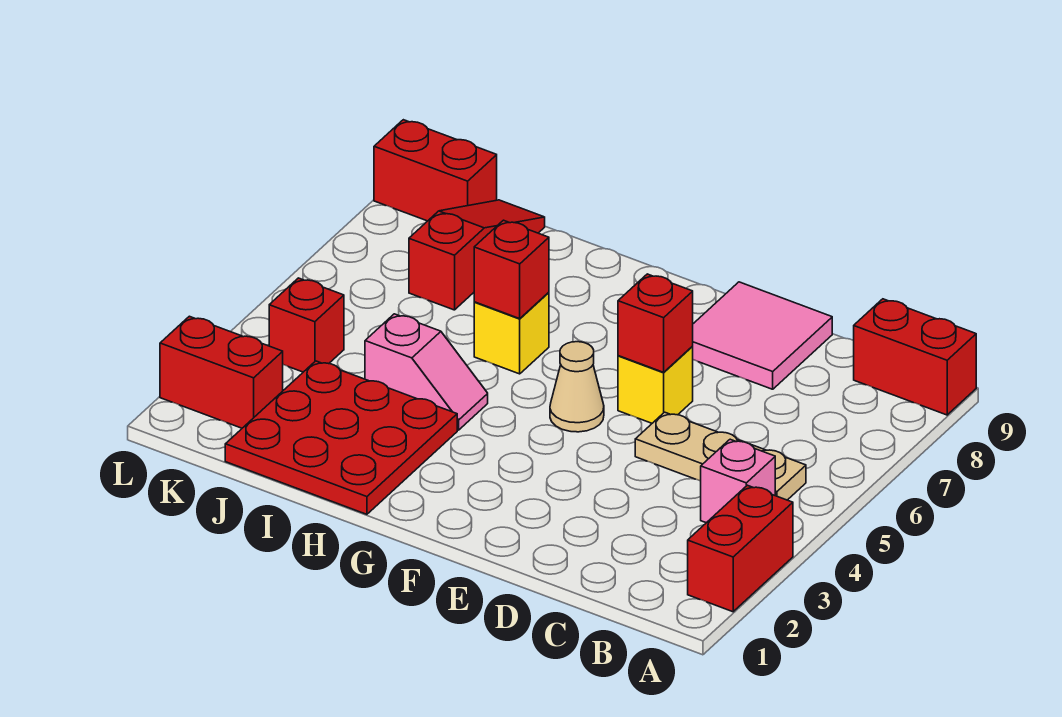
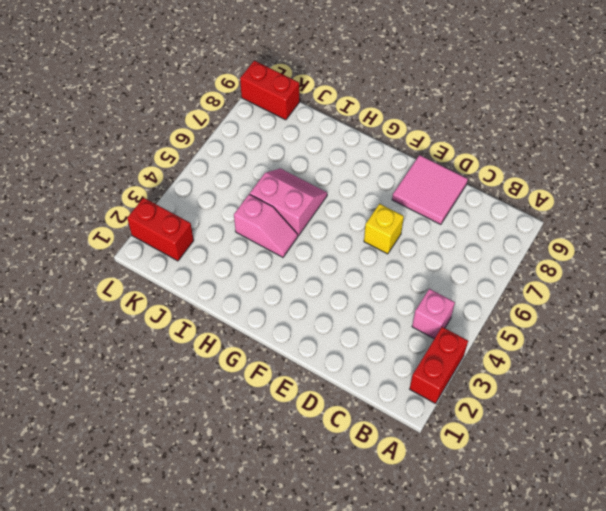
pink 2x2 slope [250,169,327,236] -> yellow 1x1 brick [474,292,549,374]
none -> red 1x2 brick [854,299,976,415]
none -> tan 1x3 plate [635,412,806,500]
none -> tan 1x1 cone [550,342,604,432]

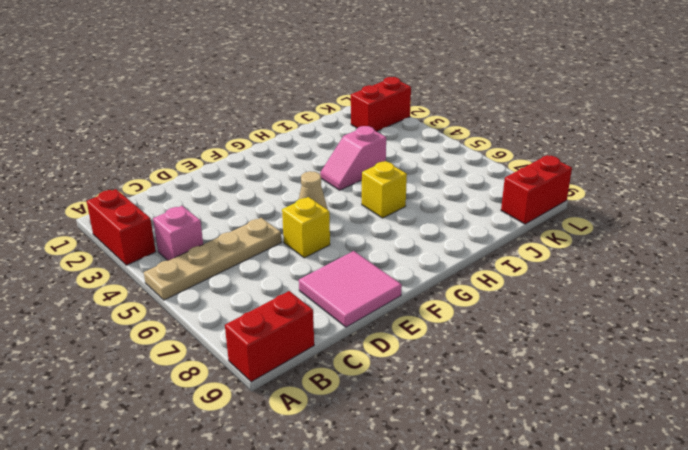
tan 1x4 plate [144,218,281,300] -> tan 1x3 plate [635,412,806,500]
none -> red 3x3 plate [225,361,457,514]
none -> red 1x3 slope [409,200,545,310]
none -> red 1x1 brick [269,278,344,372]

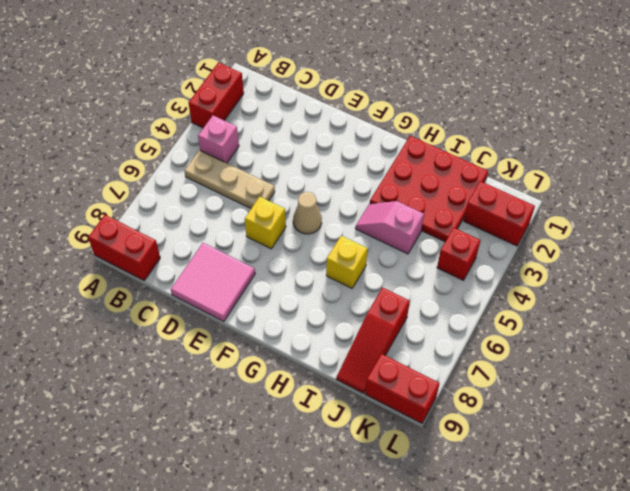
none -> red 1x1 brick [618,274,693,372]
none -> red 1x1 brick [474,220,549,319]

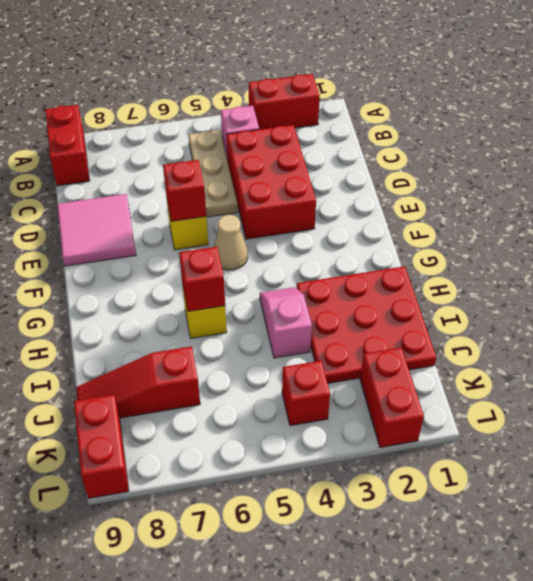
red 2x3 brick [227,125,316,239] -> none

